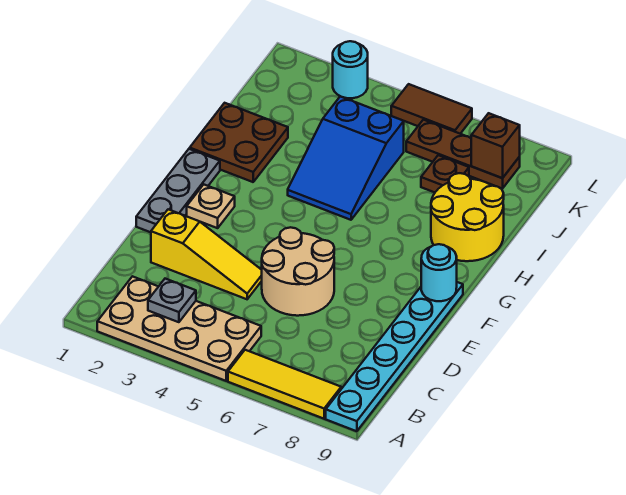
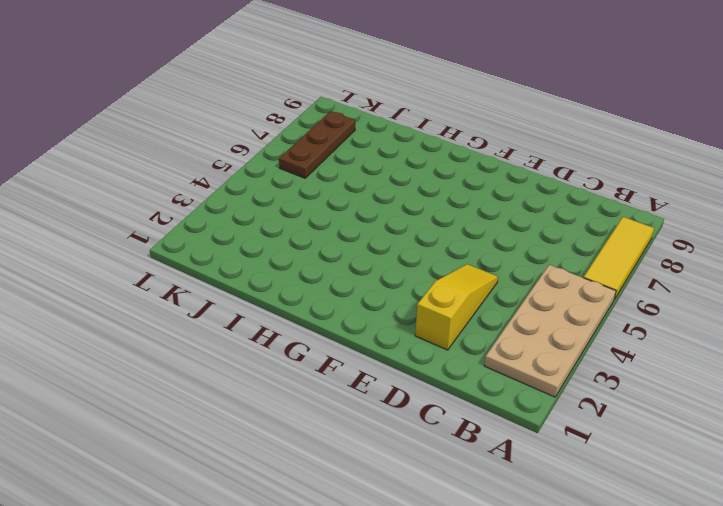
none -> cyan 1x6 plate [326,282,463,431]
none -> tan 2x2 round brick [262,227,334,316]
none -> grey 1x3 plate [136,149,220,232]

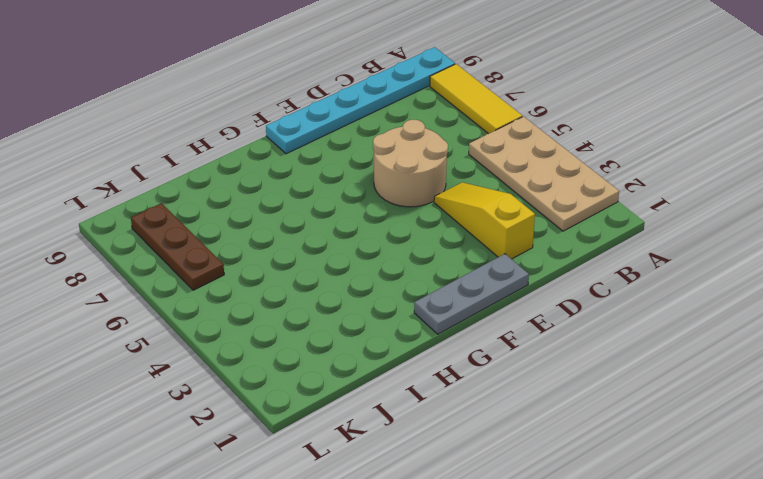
none -> tan 1x1 plate [187,185,235,228]
none -> brown 2x2 plate [190,103,288,182]
none -> blue 2x3 slope [288,96,404,220]

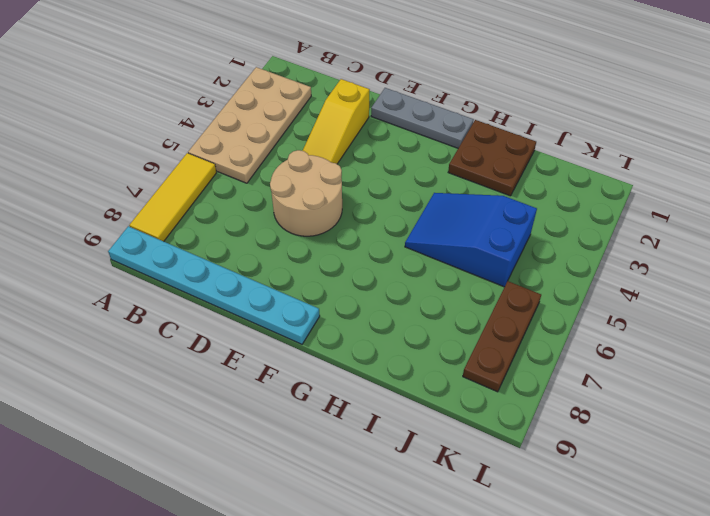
none -> tan 1x1 plate [187,185,235,228]
none -> yellow 2x2 round brick [431,173,504,261]
none -> brown 1x1 plate [421,155,469,192]

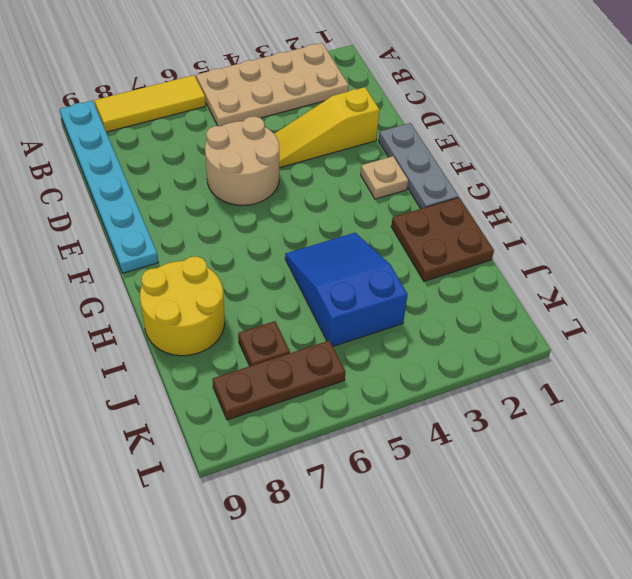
none -> cyan 1x1 round brick [333,41,368,98]
none -> brown 1x2 tile [391,84,472,134]
none -> grey 1x1 plate [148,279,196,322]

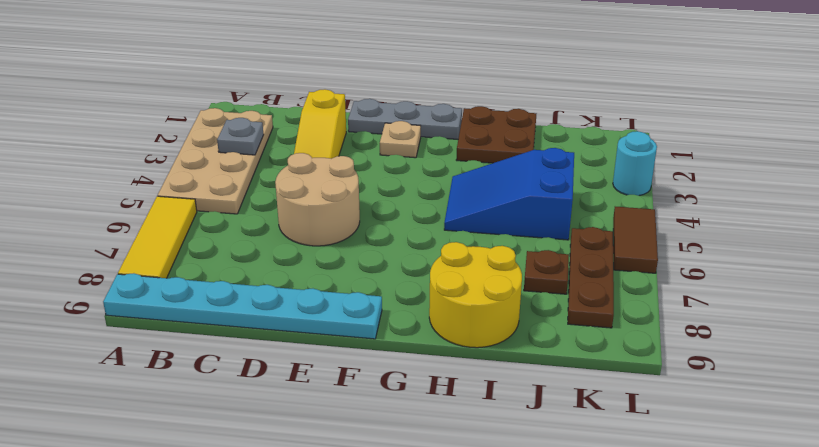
none -> cyan 1x1 round brick [421,244,457,301]
none -> brown 1x1 brick [471,113,520,178]

